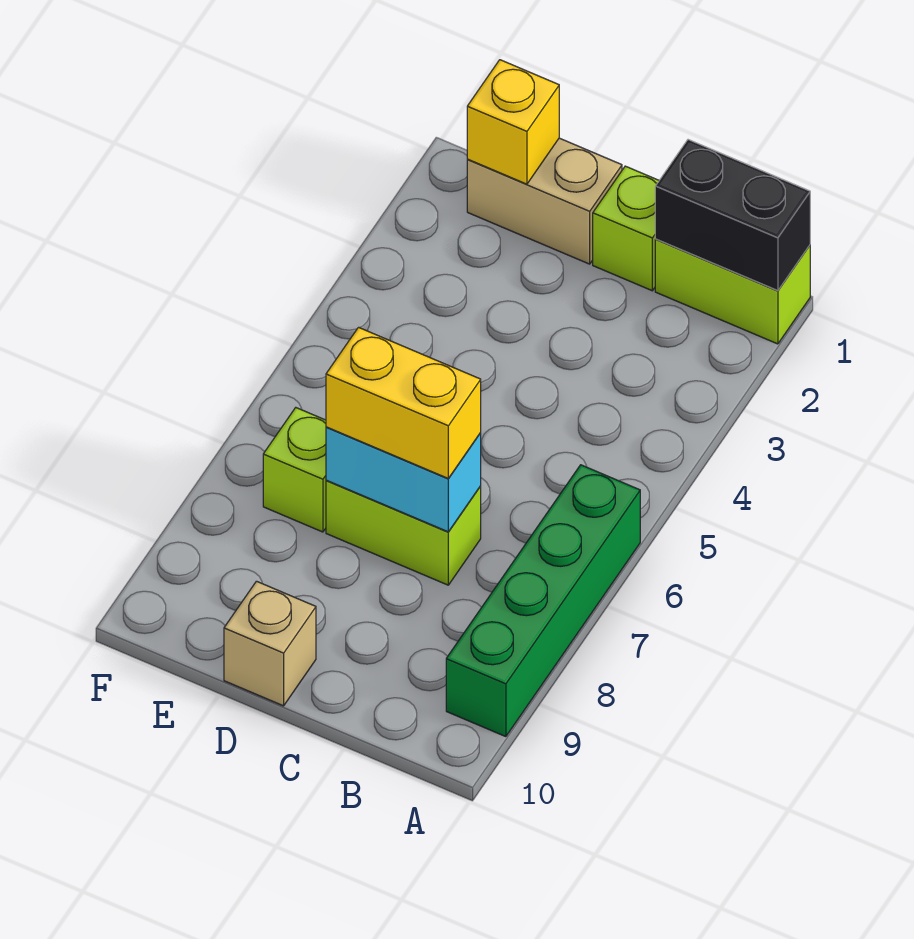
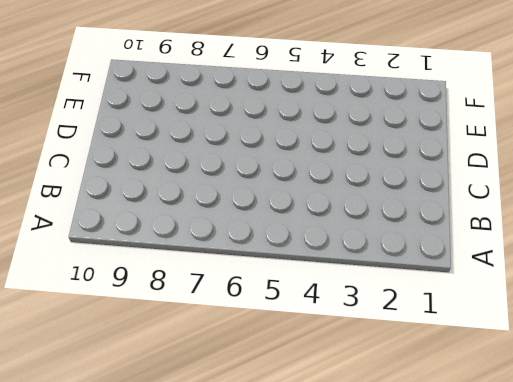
none -> lime 1x2 brick [655,239,810,344]
none -> green 1x4 brick [446,465,640,737]

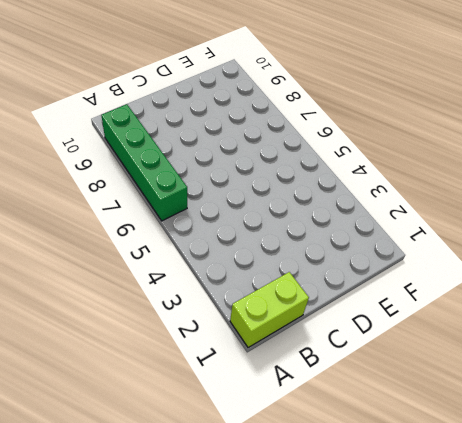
none -> lime 1x1 brick [593,166,659,291]
none -> lime 1x2 brick [326,480,481,585]

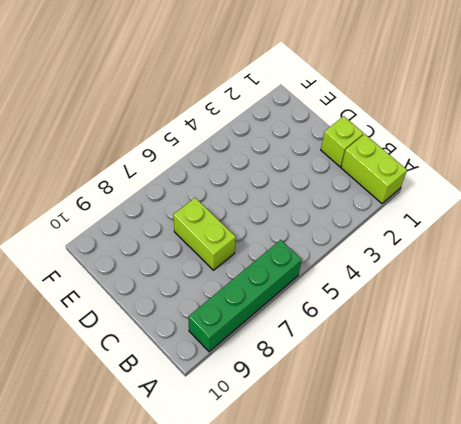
none -> tan 1x2 brick [467,138,622,264]
none -> tan 1x1 brick [224,581,316,706]

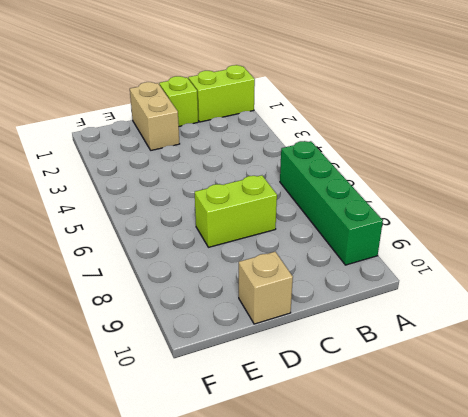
tan 1x2 brick [130,82,180,150] -> tan 1x2 brick turned to [467,138,622,264]
none -> lime 1x1 brick [263,408,326,532]
none -> black 1x2 brick [655,140,810,291]

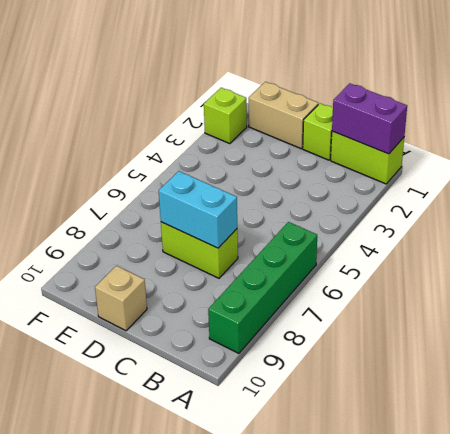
purple 1x2 brick [332,83,407,154] -> black 1x2 brick [655,140,810,291]
lime 1x1 brick [204,88,247,144] -> lime 1x1 brick moved to [263,408,326,532]
none -> yellow 1x1 brick [467,60,559,184]
none -> yellow 1x2 brick [326,327,481,478]

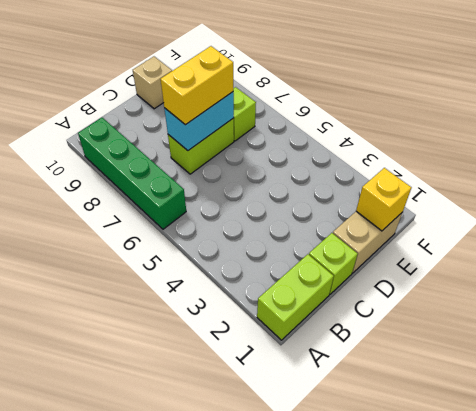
none -> black 1x2 brick [655,140,810,291]

